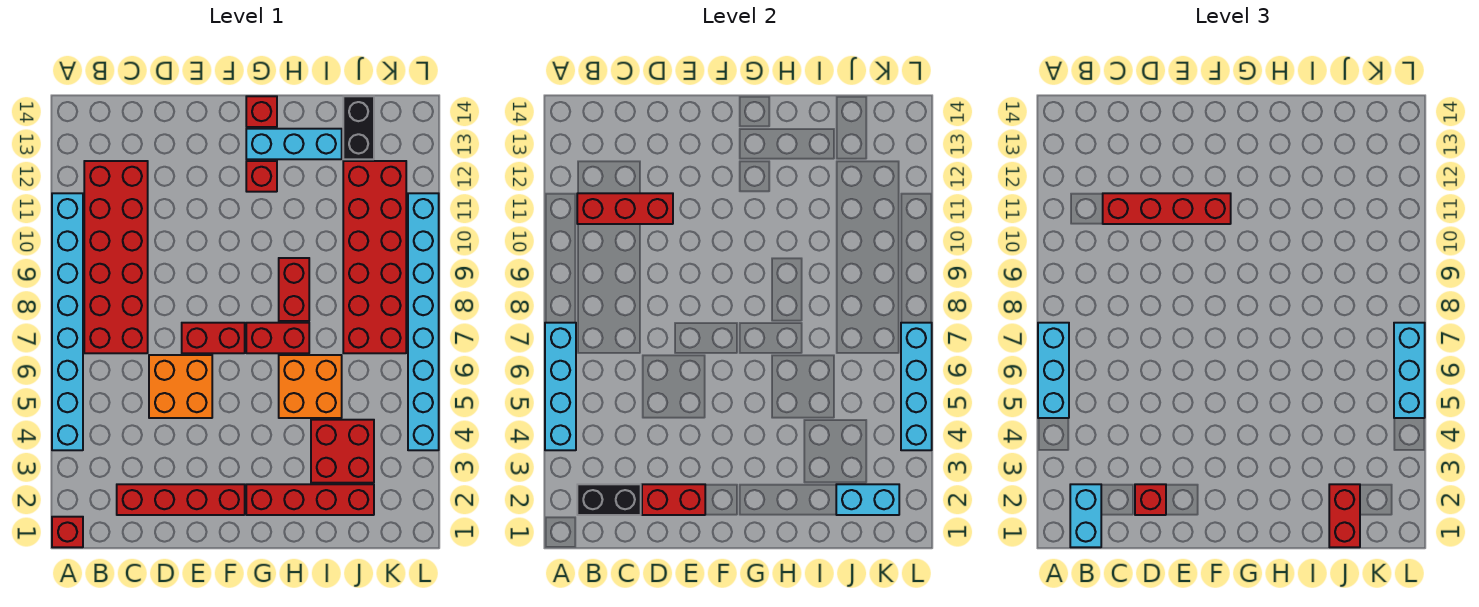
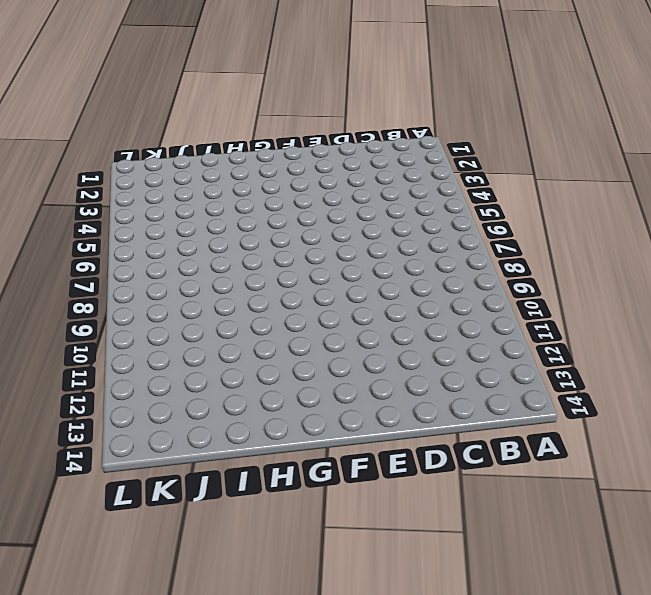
none -> red 1x1 brick [52,517,83,547]
none -> cyan 1x8 brick [52,193,83,450]
none -> red 2x6 brick [84,161,148,353]

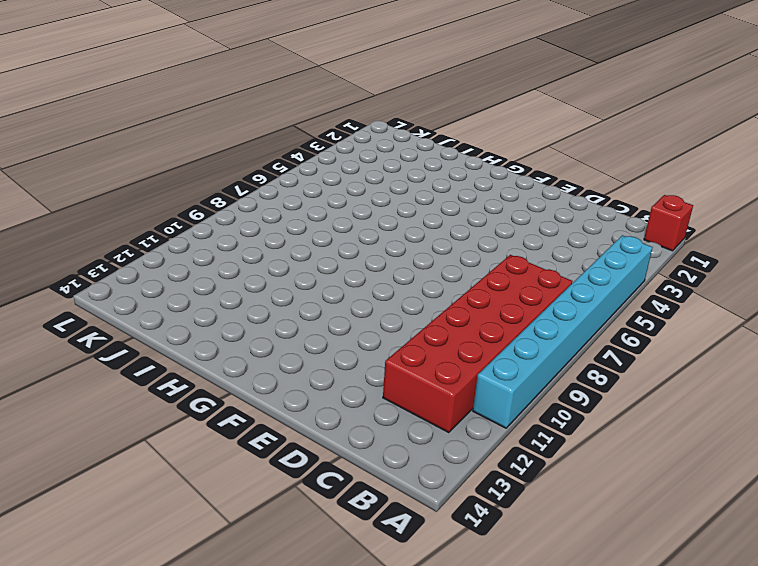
none -> red 1x4 brick [117,484,245,515]
none -> orange 2x2 brick [149,355,212,418]
none -> red 1x2 brick [182,323,245,353]

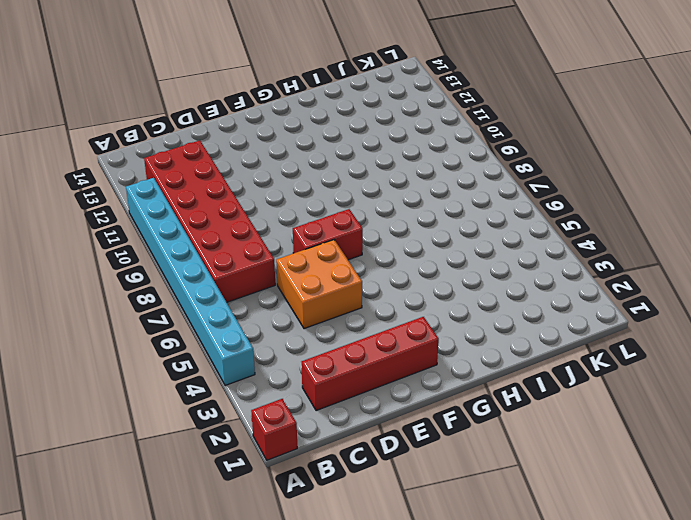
none -> red 1x4 brick [246,484,374,515]
none -> red 1x2 brick [246,323,309,353]
none -> red 1x1 brick [246,161,277,192]

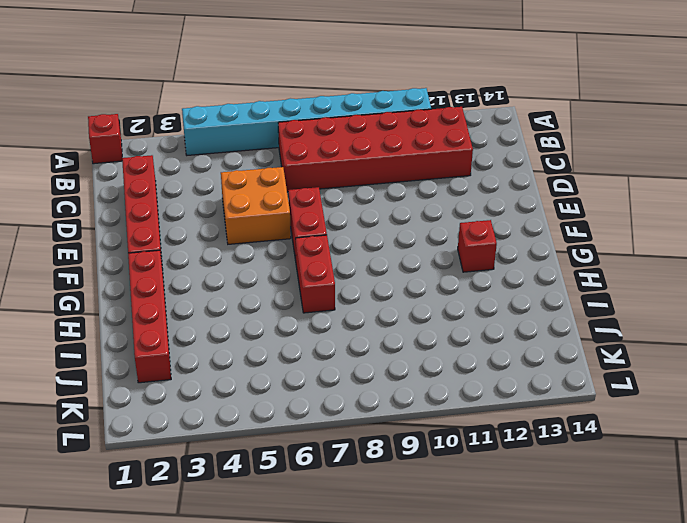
none -> cyan 1x3 brick [246,129,342,159]
none -> red 1x1 brick [246,96,277,127]
none -> orange 2x2 brick [279,355,342,418]

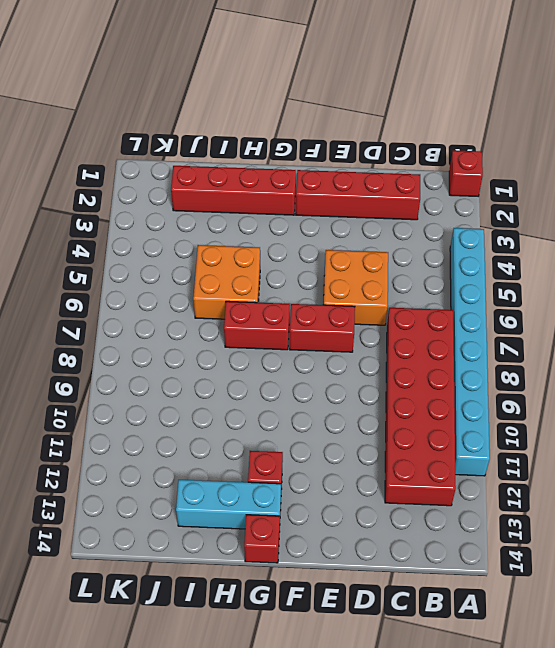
none -> red 1x2 brick [279,258,309,321]
none -> red 2x2 brick [311,420,374,483]
none -> red 2x6 brick [343,161,406,353]

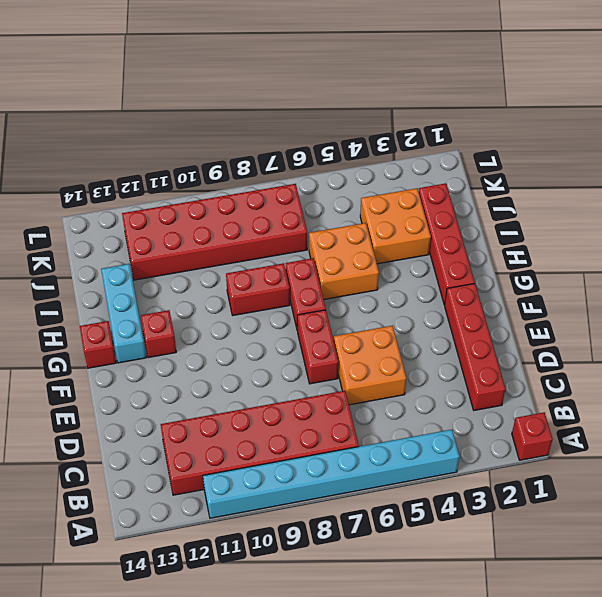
orange 2x2 brick [360,188,431,264] -> red 2x2 brick [311,420,374,483]
none -> black 1x2 brick [343,96,374,159]
none -> cyan 1x8 brick [408,193,439,450]
none -> cyan 1x4 brick [545,323,576,450]

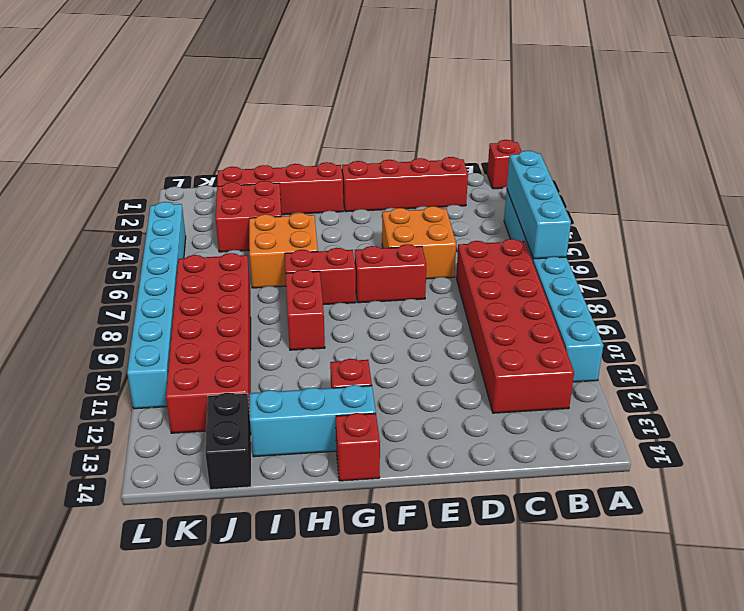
none -> black 1x2 brick [577,484,641,515]
none -> red 1x3 brick [577,193,673,224]
none -> red 1x2 brick [642,484,705,515]

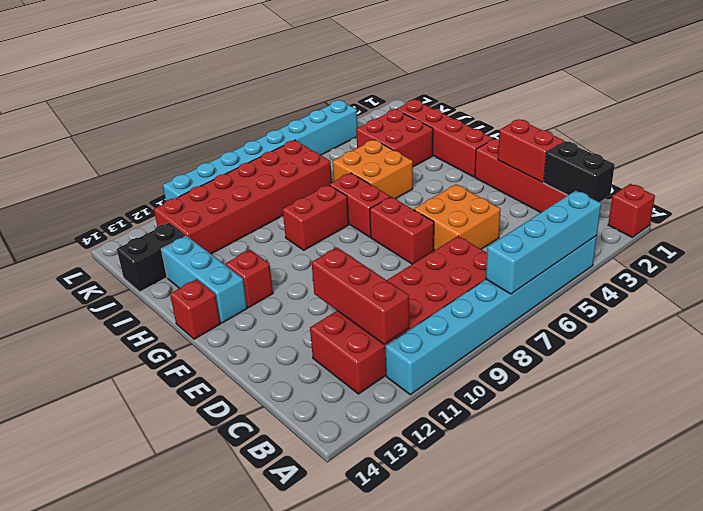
none -> cyan 1x2 brick [836,484,899,515]
none -> cyan 1x4 brick [901,323,932,450]
none -> cyan 1x3 brick [1038,323,1069,418]

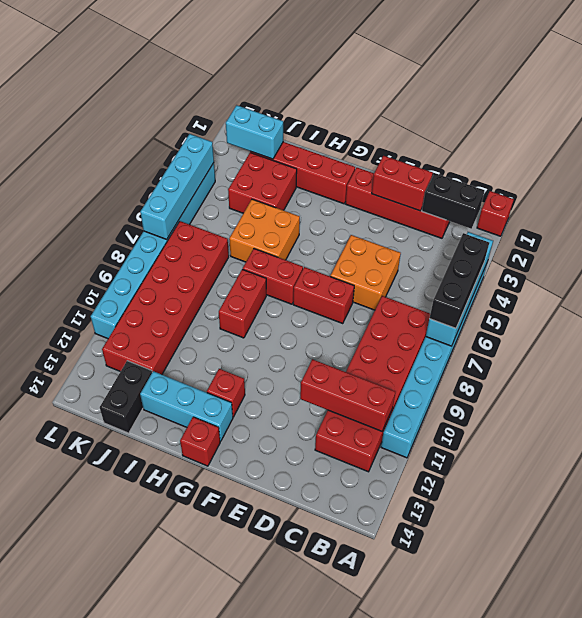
black 1x3 brick [430,233,489,328] -> cyan 1x3 brick [1038,323,1069,418]
none -> cyan 1x2 brick [1070,484,1101,547]
none -> red 1x4 brick [1103,193,1231,224]
none -> red 1x1 brick [1135,484,1166,515]

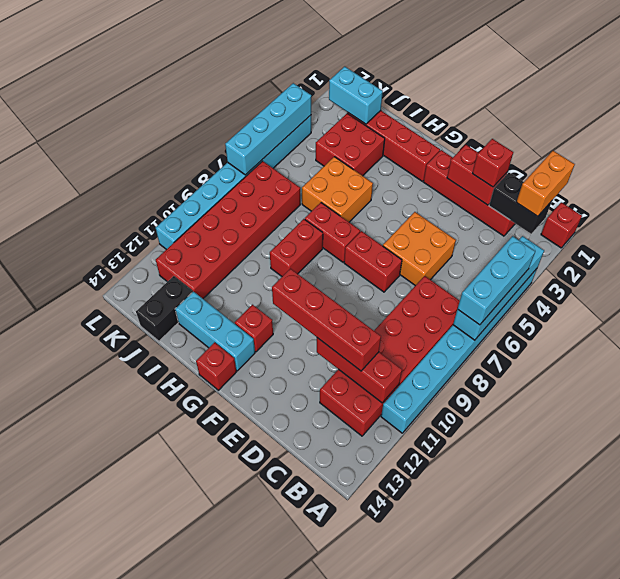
orange 1x2 brick [516,151,575,216] -> cyan 1x2 brick [1070,484,1101,547]
none -> red 1x2 brick [1329,484,1360,547]
none -> cyan 1x3 brick [1394,323,1425,418]

